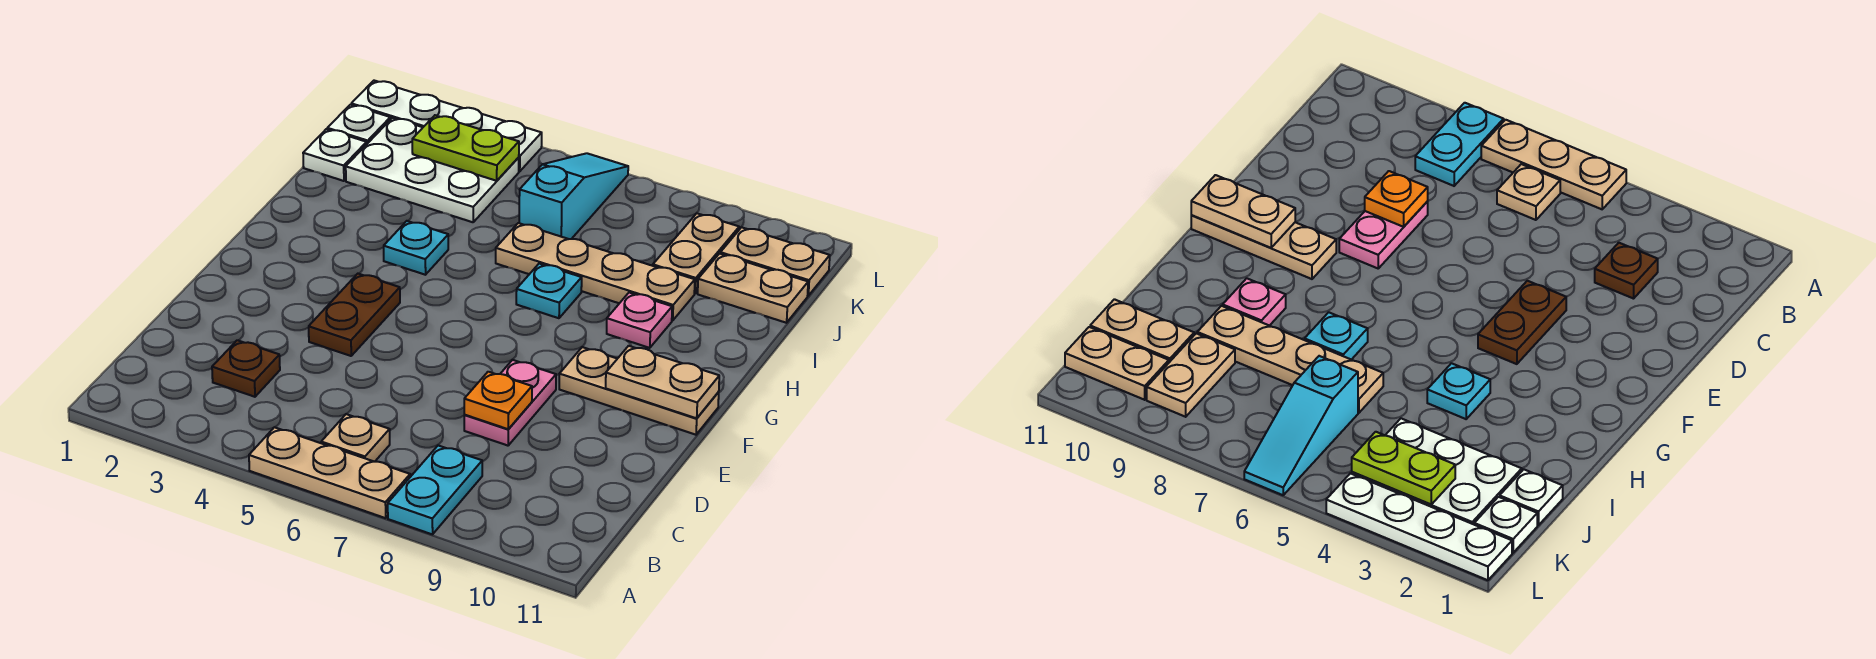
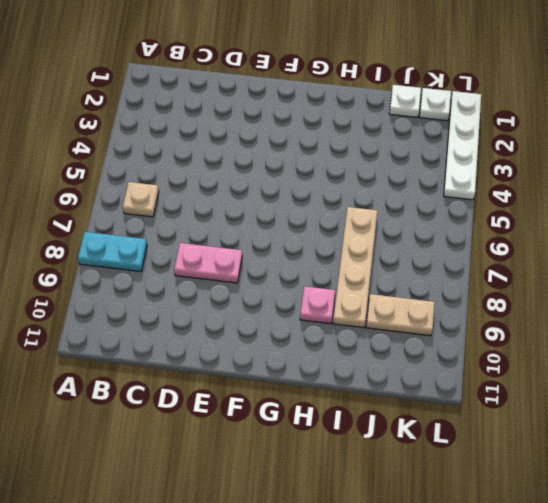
none -> tan 1x3 plate [249,427,410,518]
none -> brown 1x1 plate [212,340,280,397]
none -> brown 1x2 plate [309,274,400,356]

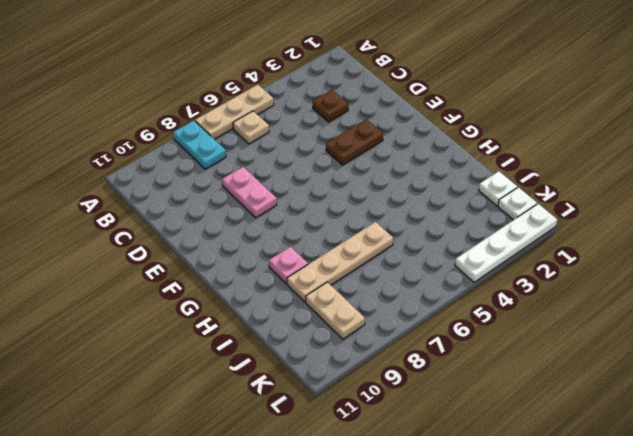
brown 1x2 plate [326,119,383,165] -> brown 1x2 plate turned to [309,274,400,356]
none -> tan 1x3 plate [559,347,719,435]
none -> cyan 1x1 plate [384,221,448,275]
none -> cyan 1x1 plate [516,264,582,318]

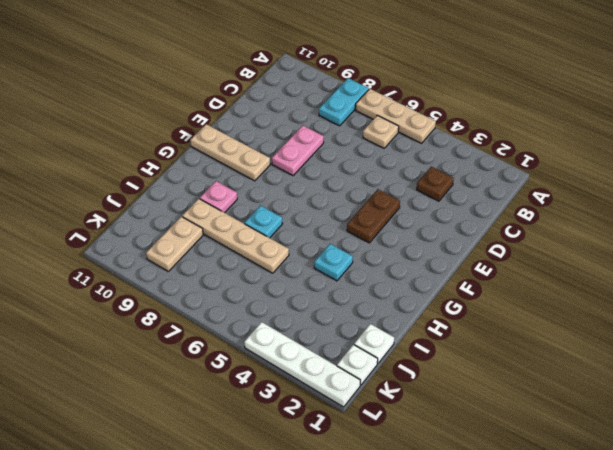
none -> white 2x3 plate [346,118,519,222]
none -> cyan 1x3 slope [519,153,628,239]
none -> tan 1x2 plate [698,254,808,323]

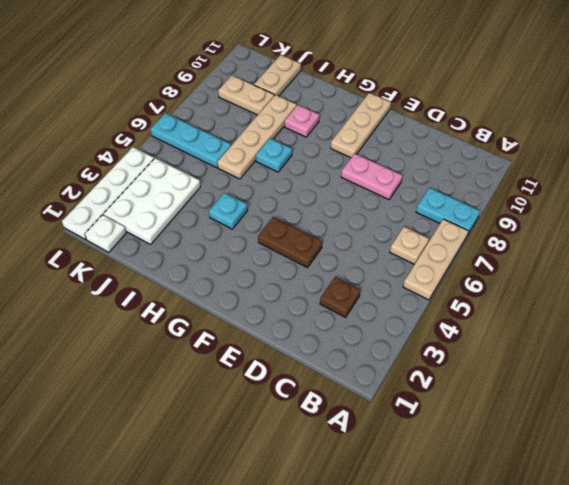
cyan 1x3 plate [150,113,231,168] -> cyan 1x3 slope [519,153,628,239]
none -> white 1x1 plate [303,129,367,181]
none -> tan 1x2 plate [720,227,830,296]
none -> orange 1x1 plate [464,372,532,429]

